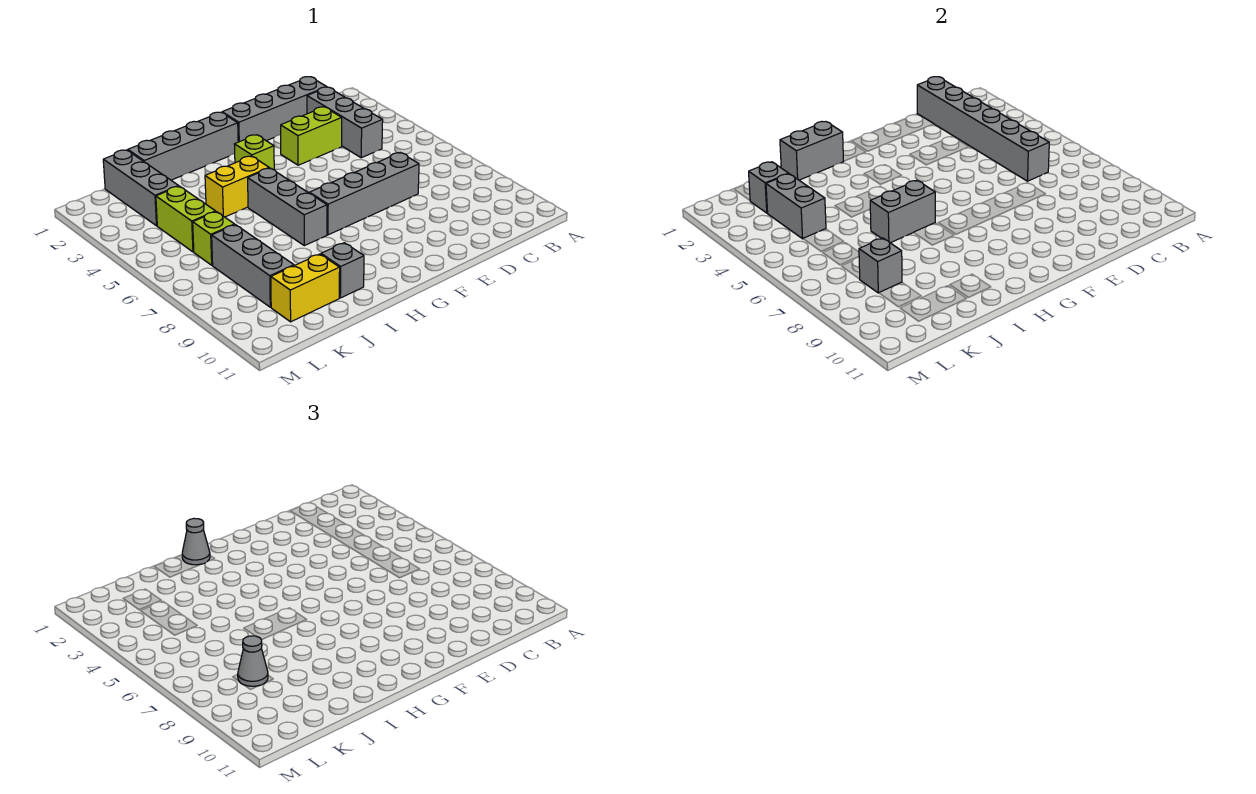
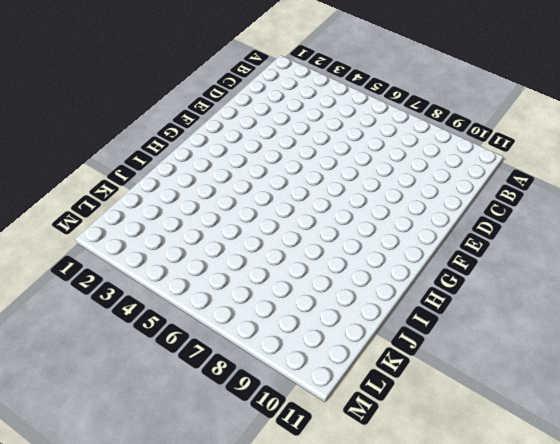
none -> grey 1x4 brick [222,77,326,142]
none -> grey 1x3 brick [307,87,383,158]
none -> lime 1x2 brick [281,107,342,165]

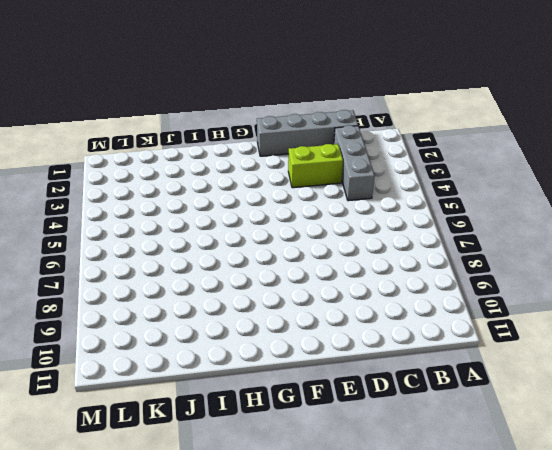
none -> grey 1x4 brick [309,153,419,235]
none -> grey 1x4 brick [128,112,238,180]
none -> lime 1x1 brick [234,135,274,170]

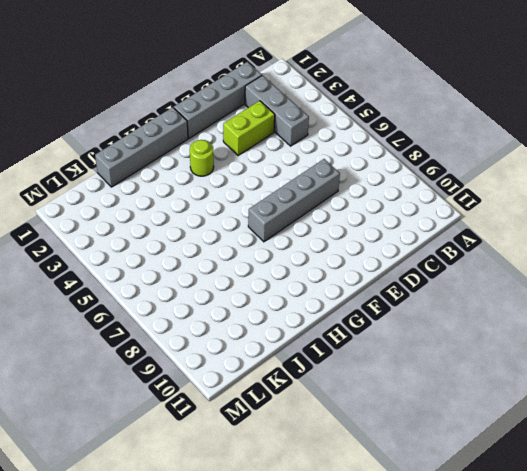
lime 1x1 round brick [190,140,214,176] -> lime 1x1 brick [234,135,274,170]
none -> yellow 1x2 brick [205,156,269,217]
none -> grey 1x3 brick [248,168,327,246]
none -> grey 1x1 brick [321,243,364,298]

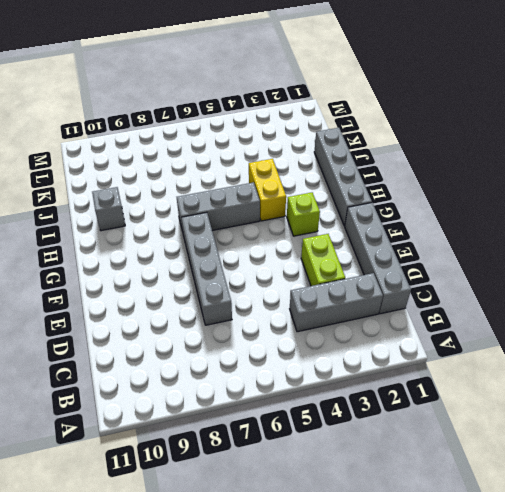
none -> yellow 1x2 brick [271,254,340,322]
none -> grey 1x3 brick [103,150,179,226]
none -> lime 1x2 brick [156,186,216,252]

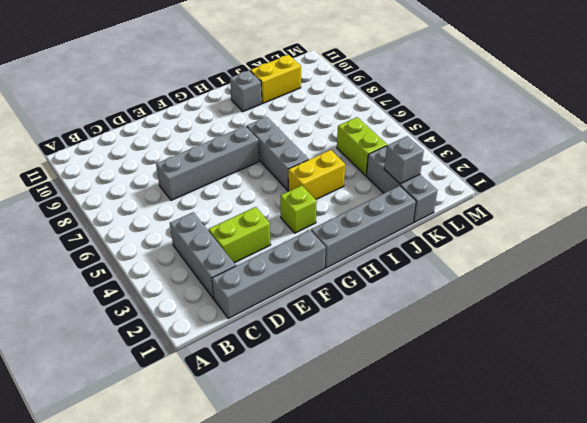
none -> lime 1x1 brick [193,212,235,265]
none -> grey 1x3 brick [212,225,294,307]
none -> grey 1x6 brick [917,77,1049,181]

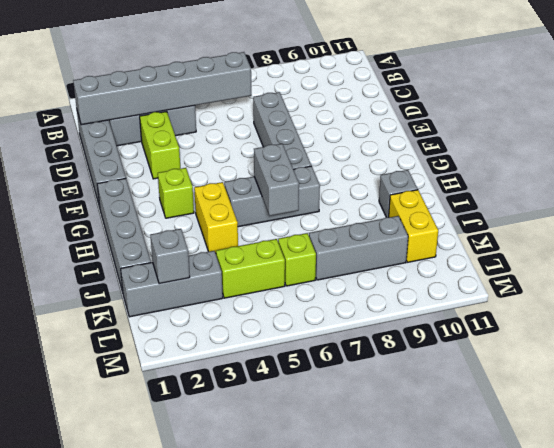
none -> grey 1x2 brick [780,122,844,180]
none -> grey 1x2 brick [766,174,826,239]
none -> grey 1x1 brick [859,238,902,293]

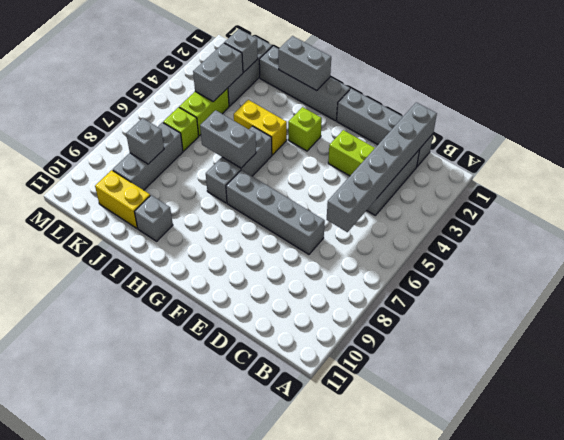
none -> grey 1x1 cone [182,519,210,565]
none -> grey 1x1 cone [238,636,268,686]

